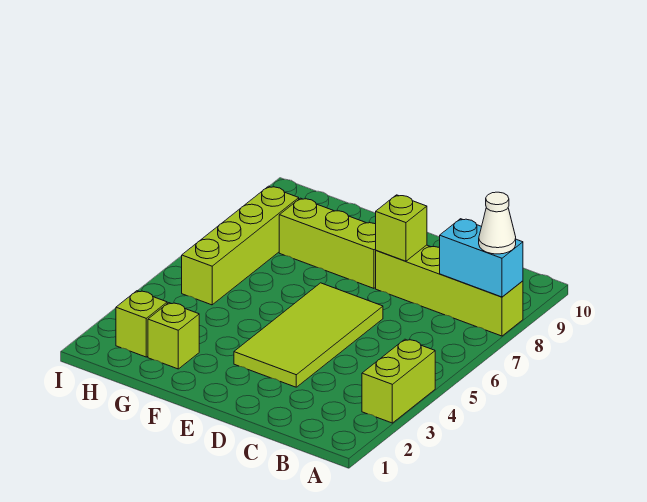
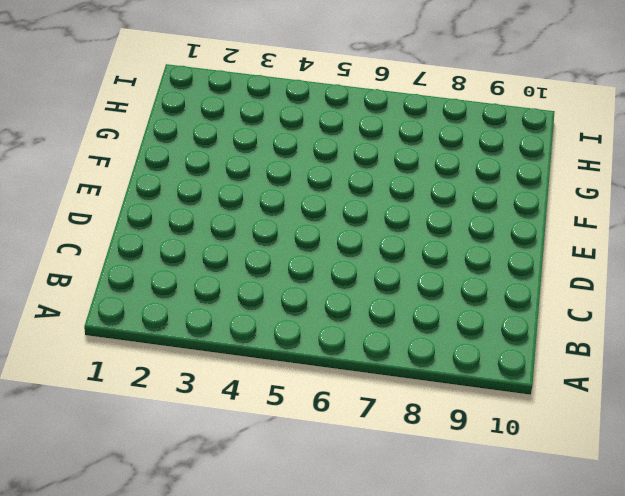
none -> lime 1x2 brick [362,339,435,423]
none -> lime 1x4 brick [376,245,523,336]

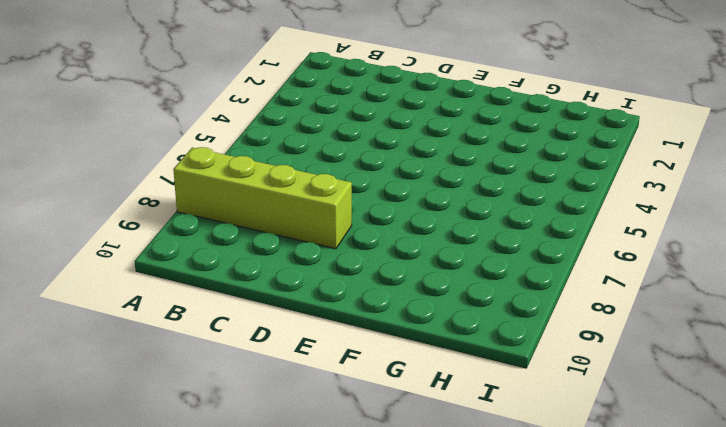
none -> lime 1x2 brick [362,339,435,423]
none -> lime 2x4 tile [234,283,383,387]

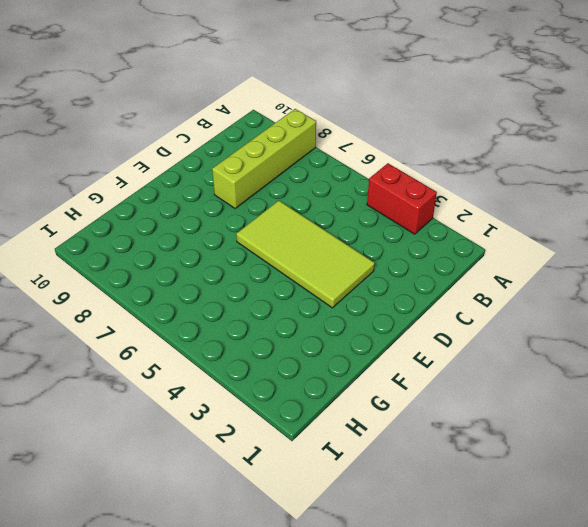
red 1x2 brick [367,163,437,234] -> lime 1x2 brick [362,339,435,423]
none -> lime 1x3 brick [279,198,376,288]
none -> lime 1x1 brick [148,303,199,369]

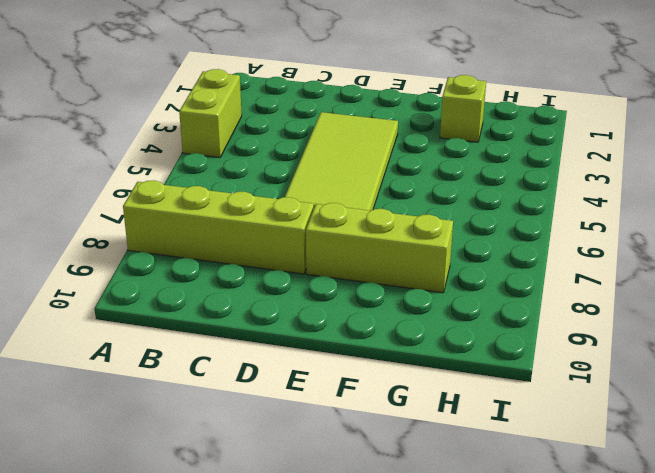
none -> lime 1x1 brick [116,291,167,357]
none -> lime 1x4 brick [182,186,299,305]

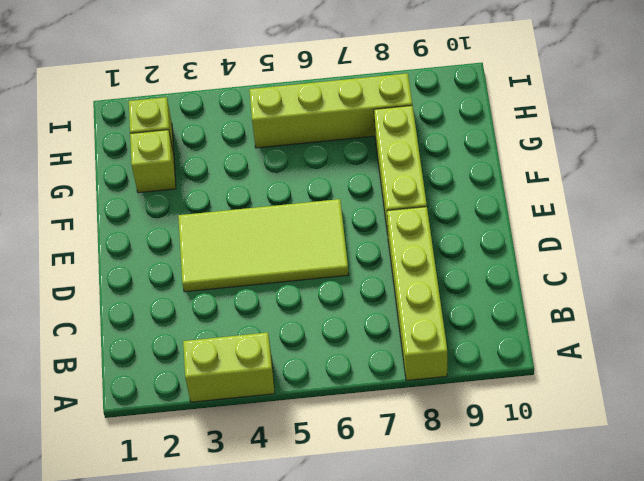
none -> cyan 1x2 brick [440,219,523,297]
none -> lime 1x1 brick [376,195,427,261]

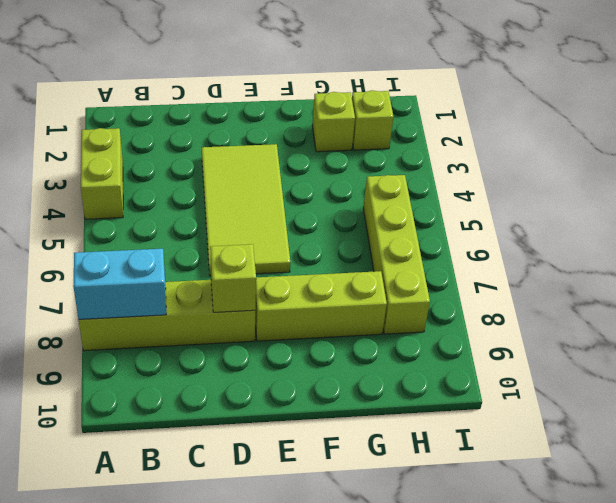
none -> white 1x1 cone [479,192,516,254]

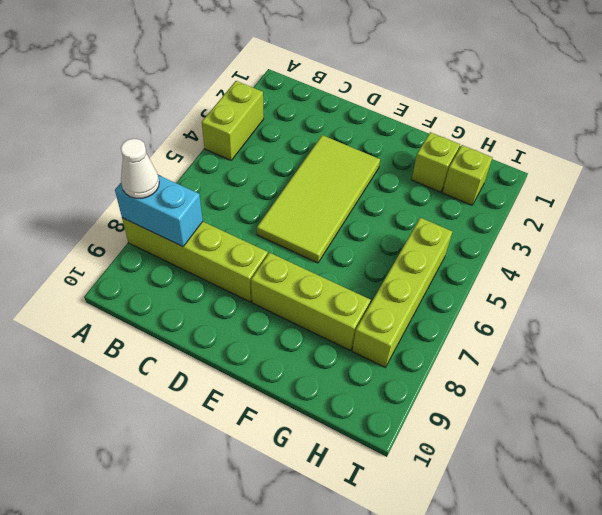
none -> lime 1x1 brick [376,195,427,261]

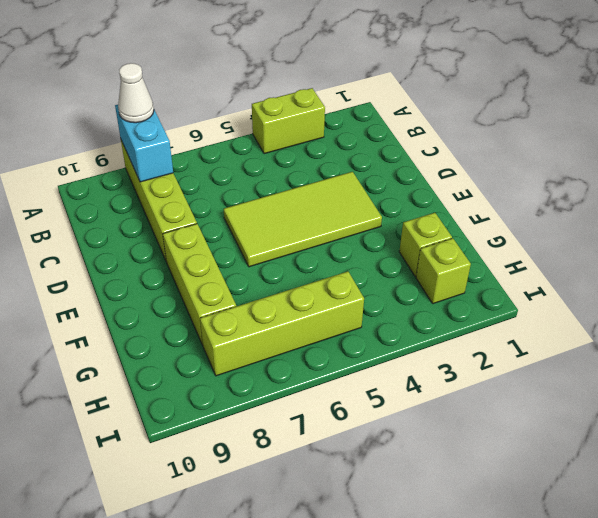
none -> lime 1x1 brick [376,195,427,261]

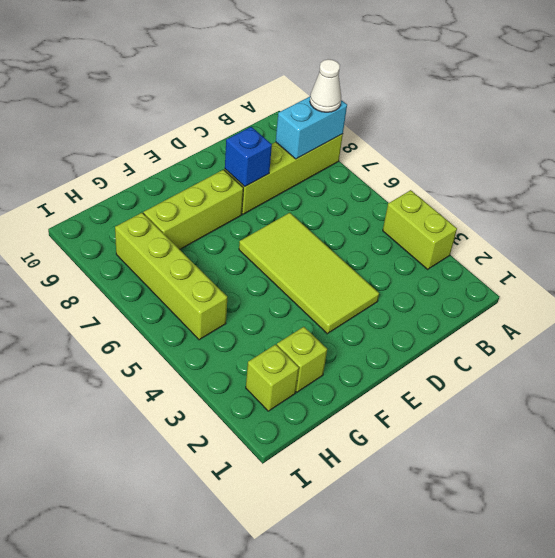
blue 1x1 brick [225,127,272,187] -> lime 1x1 brick [376,195,427,261]

